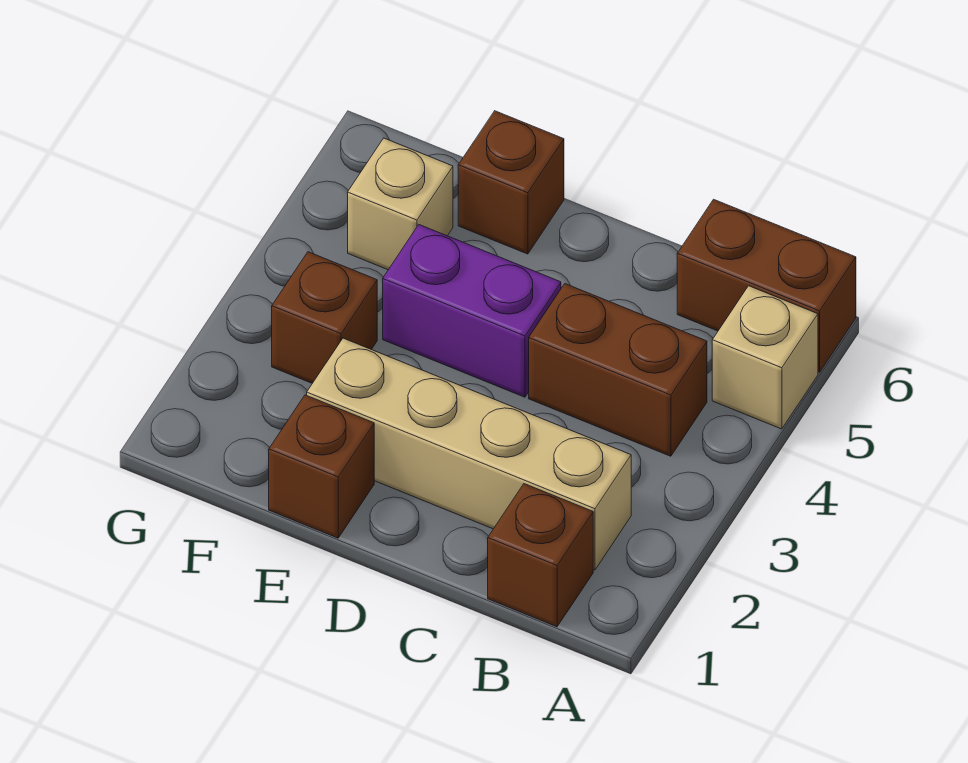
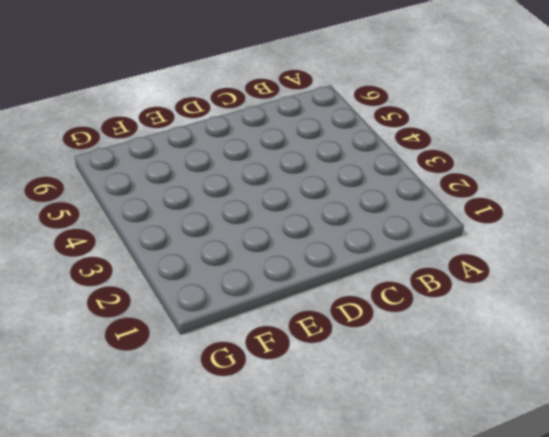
none -> tan 1x1 brick [712,286,818,429]
none -> brown 1x2 brick [677,199,856,372]

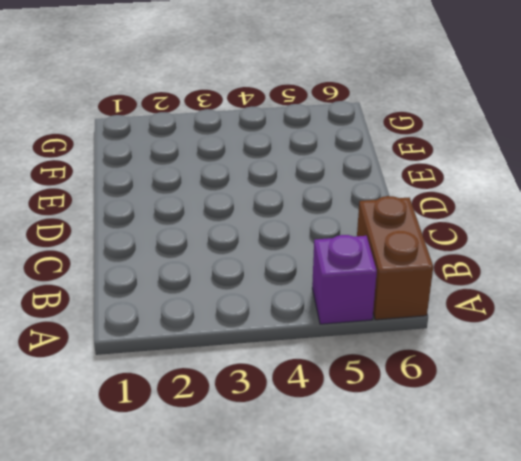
purple 1x1 brick [312,235,377,324] -> tan 1x1 brick [712,286,818,429]
none -> brown 1x1 brick [488,484,593,627]
none -> tan 1x4 brick [307,338,631,570]

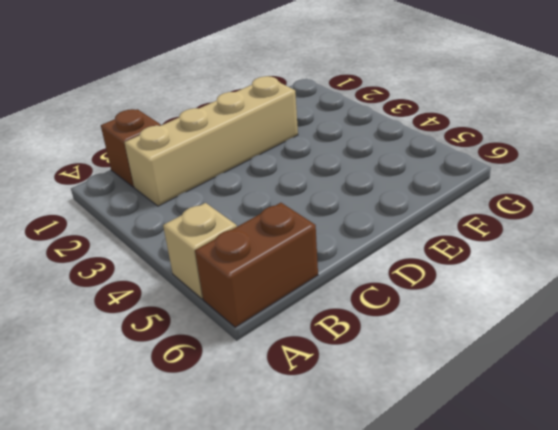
none -> brown 1x2 brick [529,284,707,456]
none -> purple 1x2 brick [383,225,561,397]

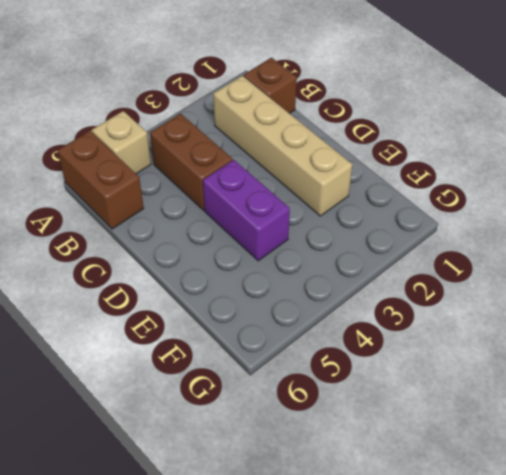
none -> brown 1x1 brick [269,395,374,538]
none -> brown 1x1 brick [458,111,564,254]

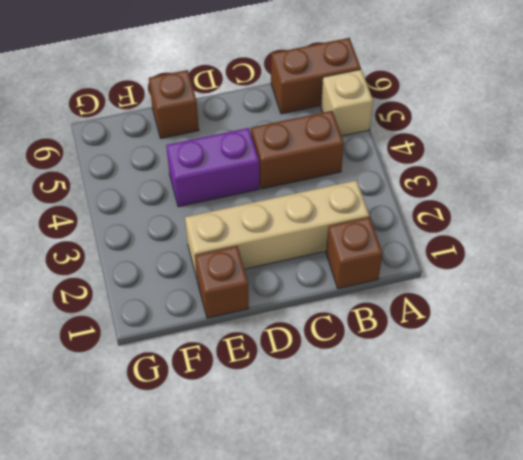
none -> brown 1x1 brick [272,252,377,383]
none -> tan 1x1 brick [348,138,453,270]

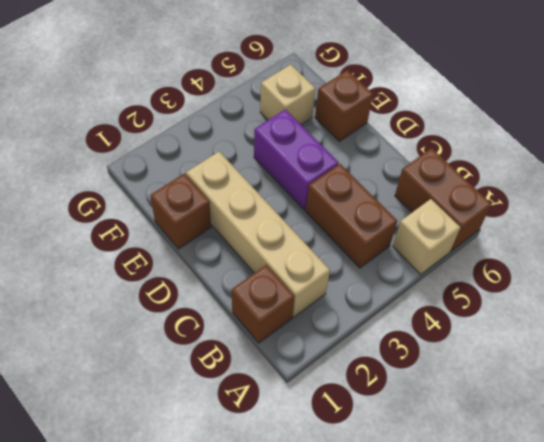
none -> brown 1x1 brick [272,252,377,383]

